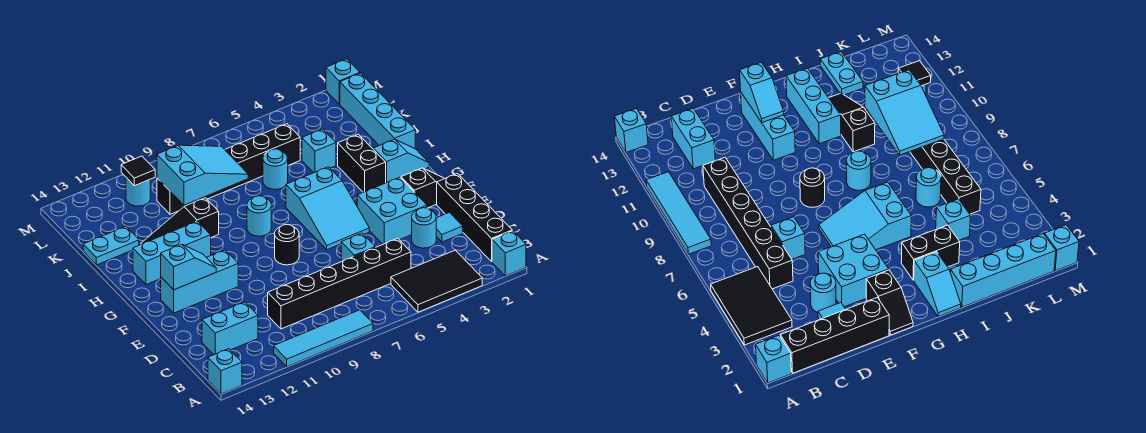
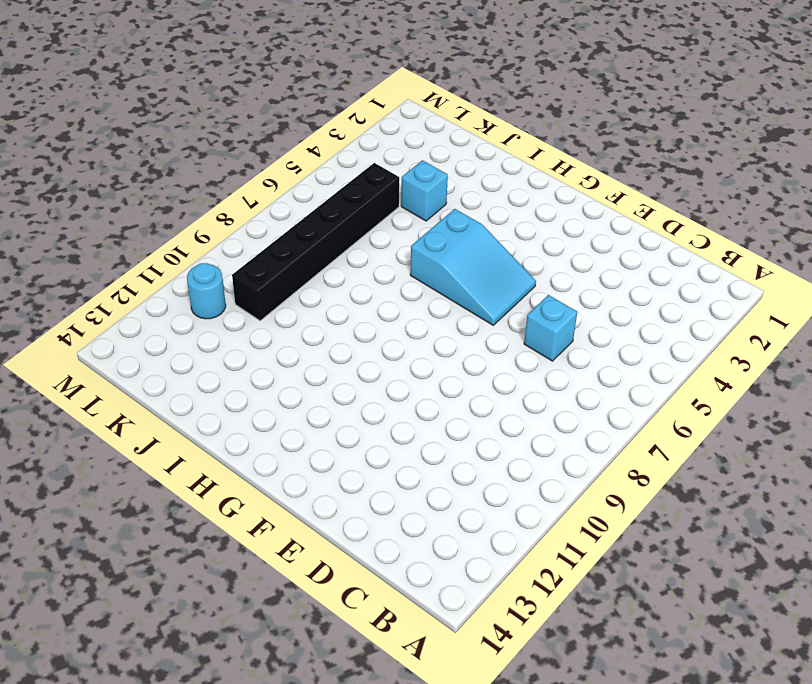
none -> cyan 1x1 brick [492,231,526,276]
none -> black 2x3 tile [391,250,482,312]
none -> cyan 1x4 tile [274,310,373,367]
none -> cyan 1x1 brick [208,349,242,394]

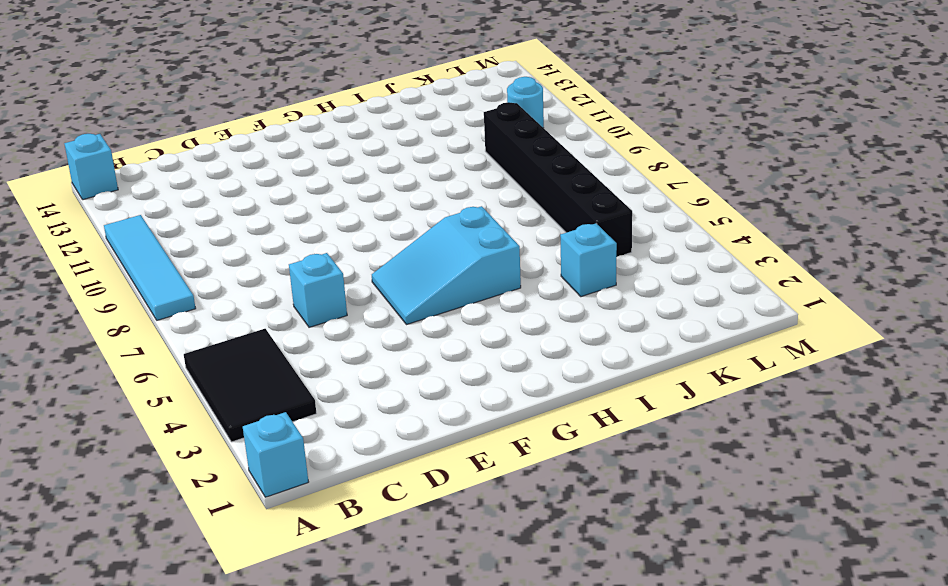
none -> black 1x4 brick [437,174,512,261]
none -> black 1x6 brick [268,238,411,329]
none -> cyan 1x2 brick [202,302,258,355]
none -> cyan 1x1 tile [436,213,463,242]

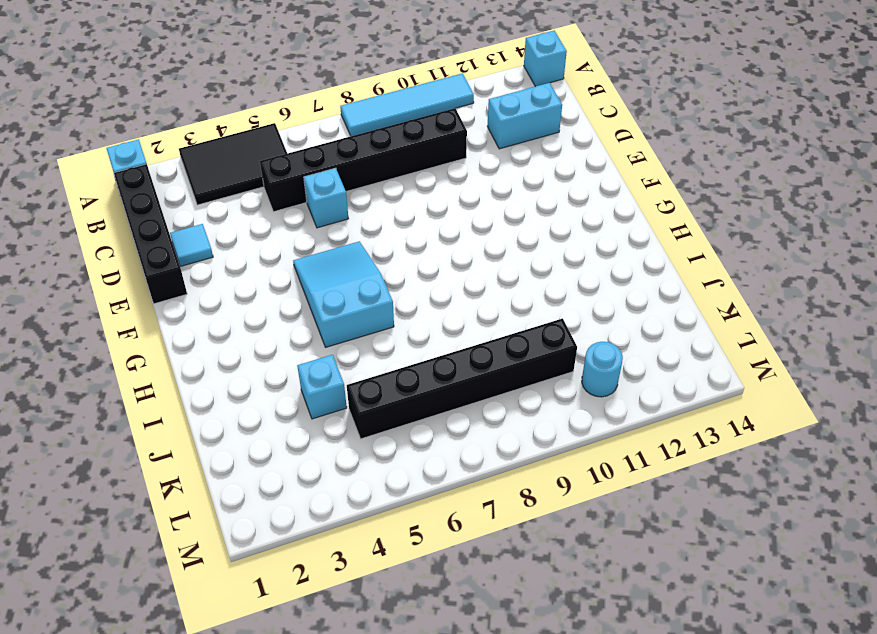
none -> cyan 1x1 round brick [412,208,436,248]
none -> cyan 2x2 brick [357,177,427,244]
none -> black 1x2 slope [401,168,444,208]
none -> black 1x1 round brick [275,224,299,265]

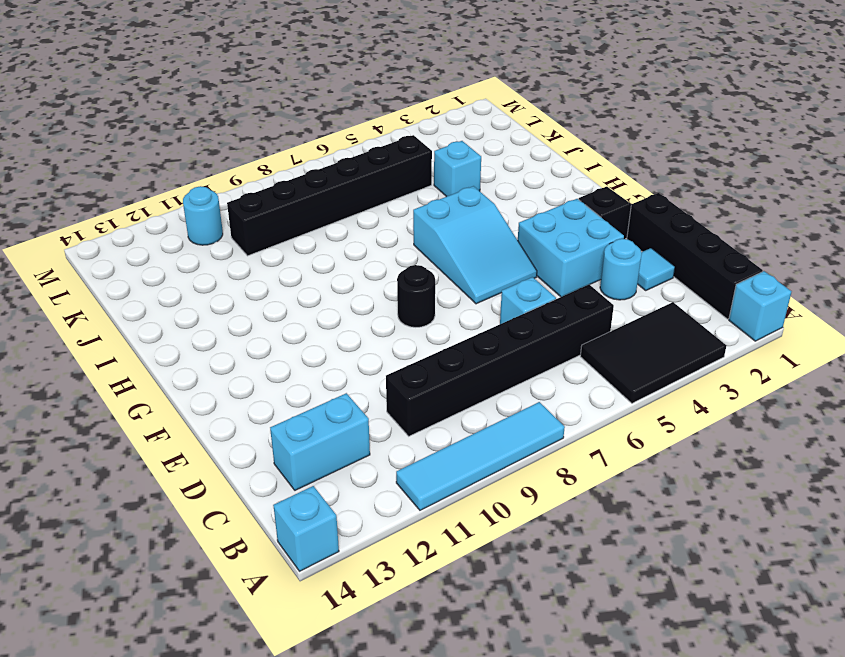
none -> cyan 1x3 brick [161,250,238,313]
none -> cyan 1x2 slope [373,139,429,183]
none -> black 1x2 brick [338,134,386,192]
none -> cyan 1x1 round brick [247,196,271,236]

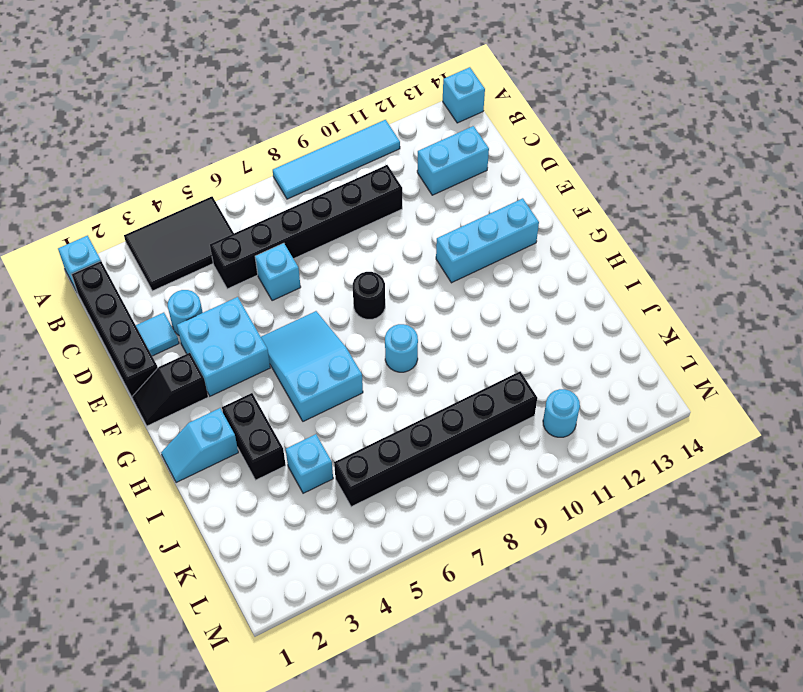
none -> cyan 1x3 brick [133,221,211,285]
none -> cyan 1x4 brick [340,73,415,149]
none -> black 1x3 slope [141,198,219,244]
none -> cyan 1x1 round brick [263,149,288,189]

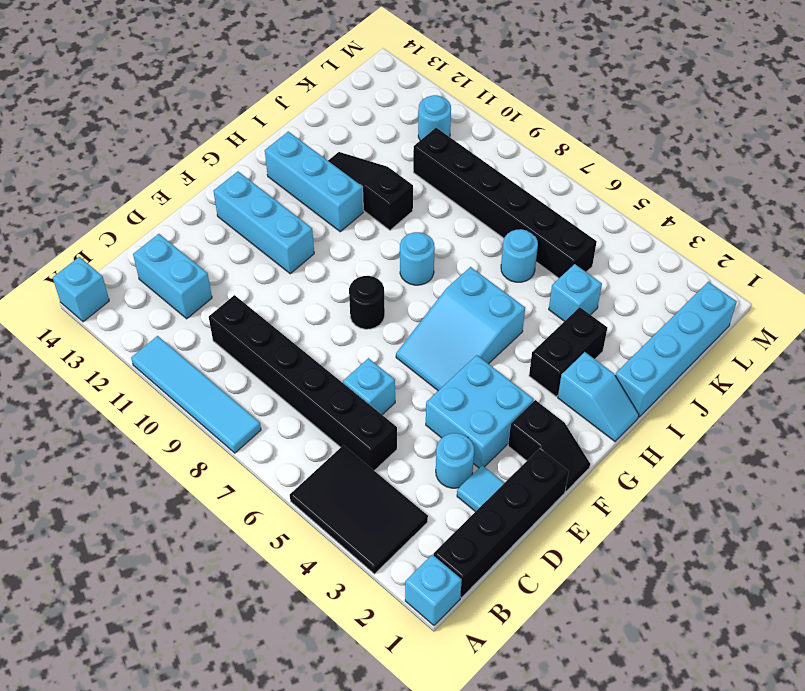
none -> cyan 1x2 plate [83,226,139,265]
none -> cyan 1x1 brick [326,59,360,104]
none -> cyan 1x2 slope [161,244,216,290]
none -> cyan 2x3 slope [157,145,248,205]

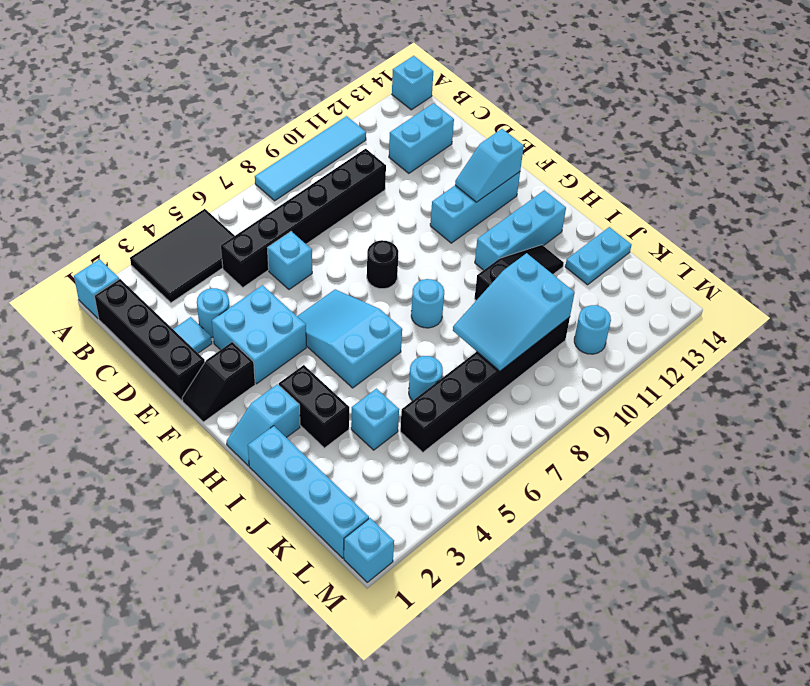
none -> black 1x1 tile [121,156,155,186]

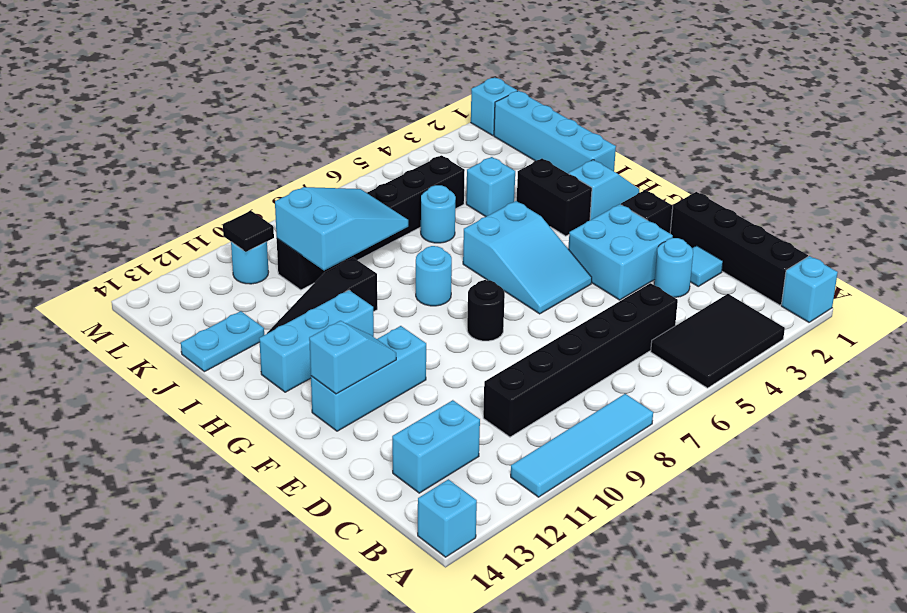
none -> cyan 1x1 brick [341,233,375,262]

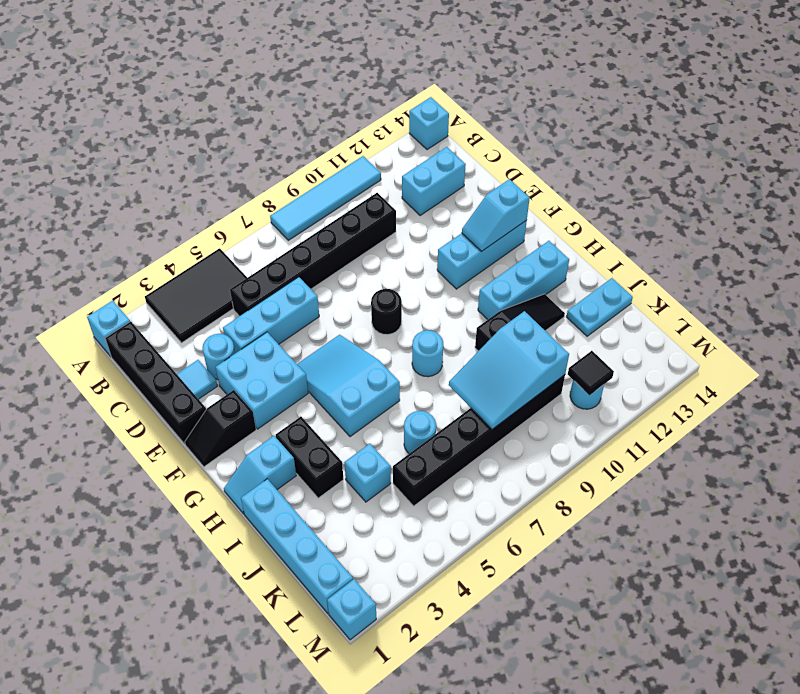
cyan 1x3 brick [223,277,319,353] -> cyan 1x1 brick [341,233,375,262]

